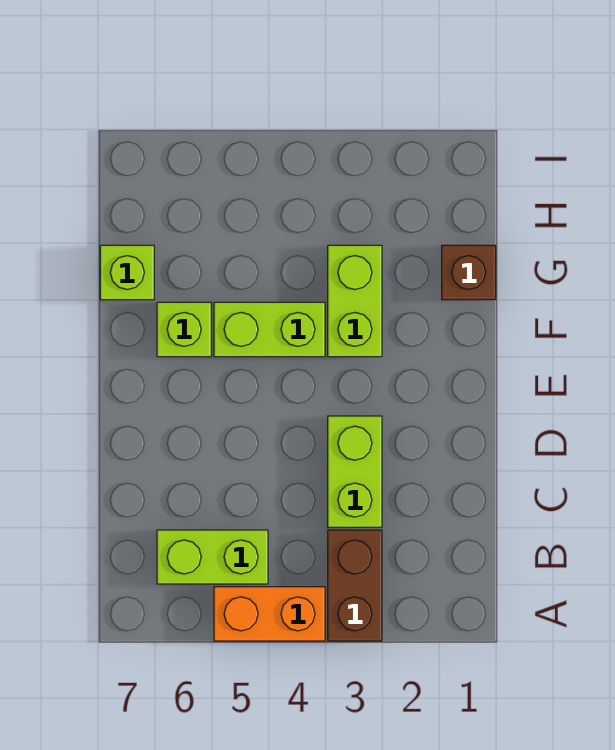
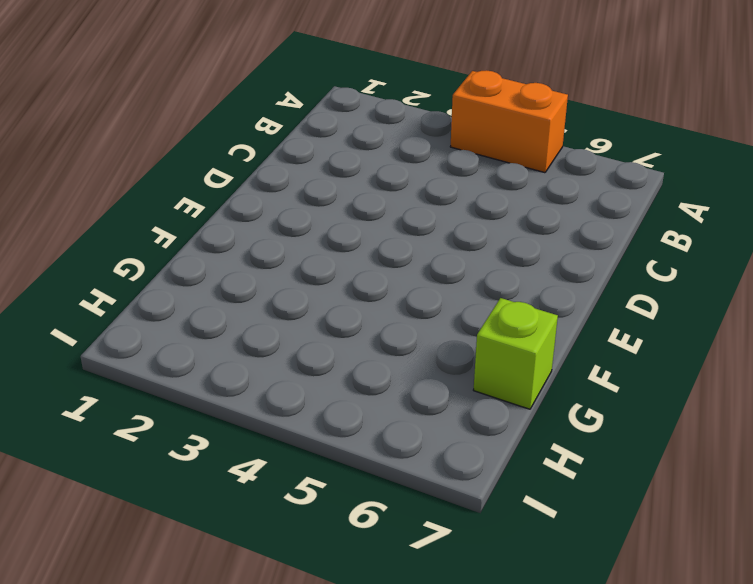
none -> brown 1x2 brick [328,530,382,641]
none -> lime 1x2 brick [157,530,268,584]

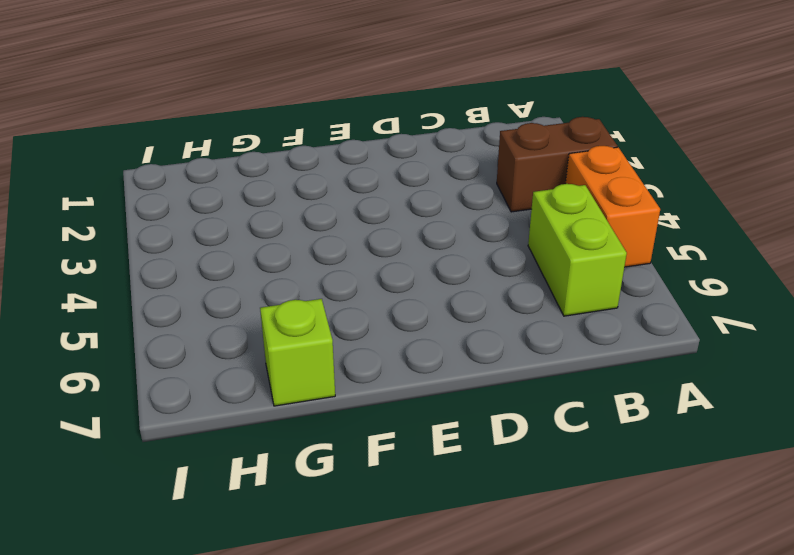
none -> lime 1x2 brick [328,416,382,527]
none -> lime 1x2 brick [328,245,382,357]

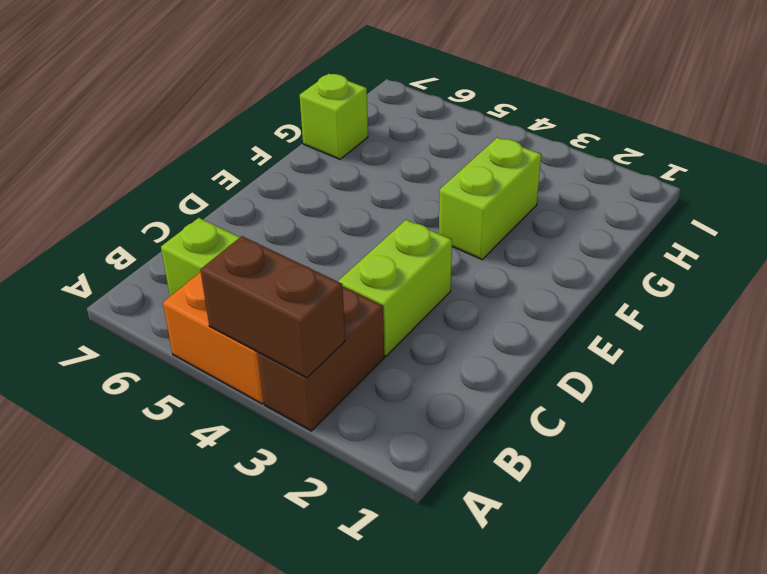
brown 1x2 brick [200,236,345,378] -> none
none -> lime 1x2 brick [214,302,325,357]
none -> lime 1x1 brick [157,302,211,357]

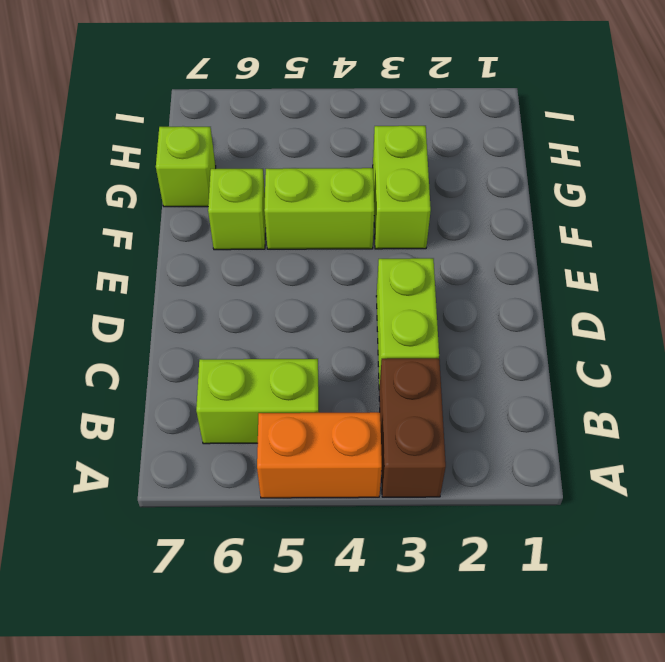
none -> brown 1x1 brick [442,245,496,300]

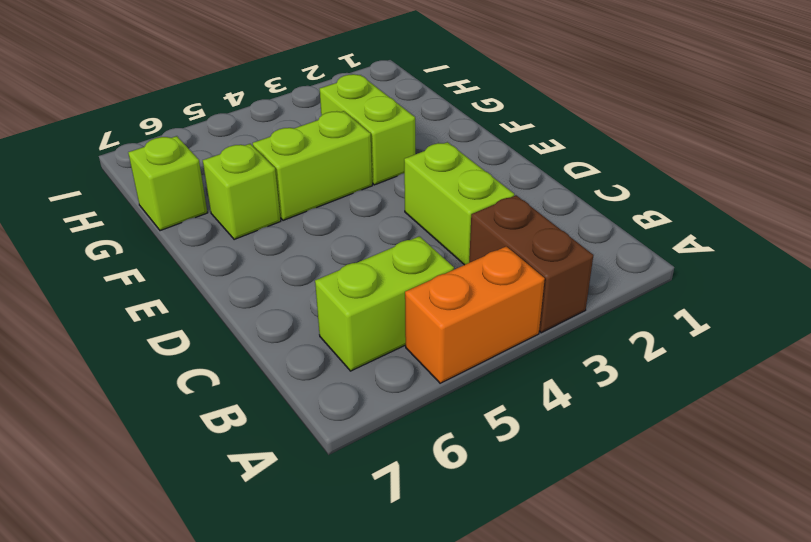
none -> brown 1x1 brick [442,245,496,300]

